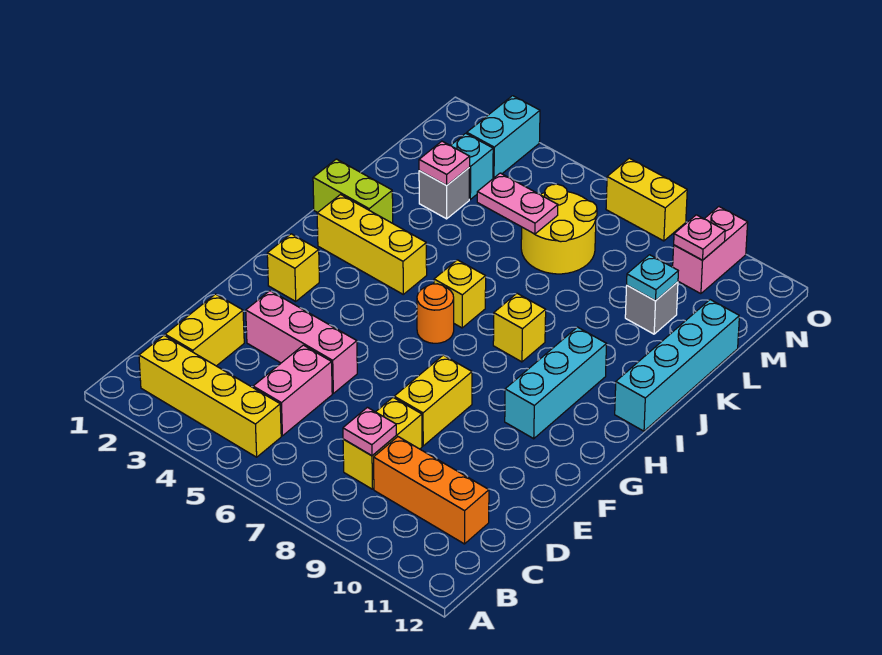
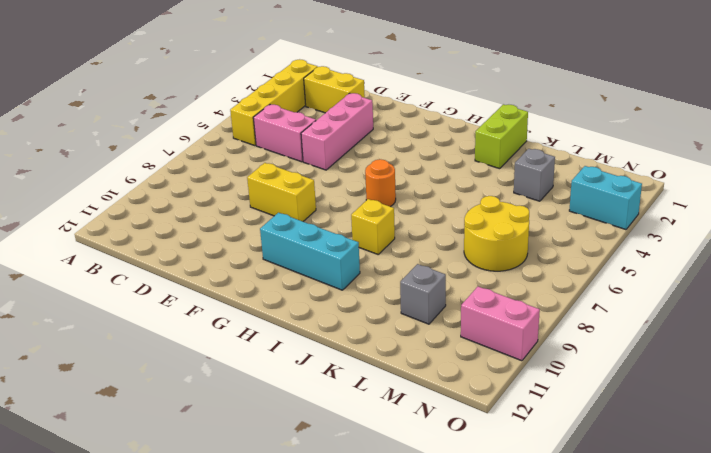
none -> yellow 1x2 brick [343,398,422,489]
none -> orange 1x3 brick [374,437,489,544]
none -> yellow 1x1 brick [267,234,319,302]

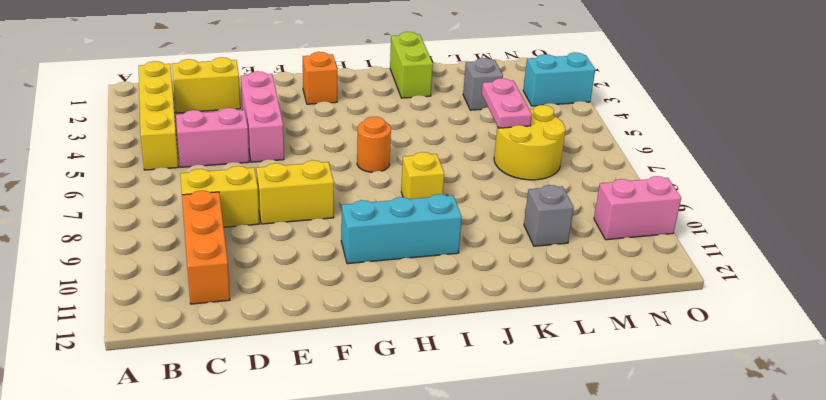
orange 1x1 brick [303,52,337,104] -> yellow 1x1 brick [267,234,319,302]
none -> yellow 1x3 brick [317,194,427,294]
none -> yellow 1x1 brick [434,260,486,328]
none -> cyan 1x4 brick [615,300,739,431]

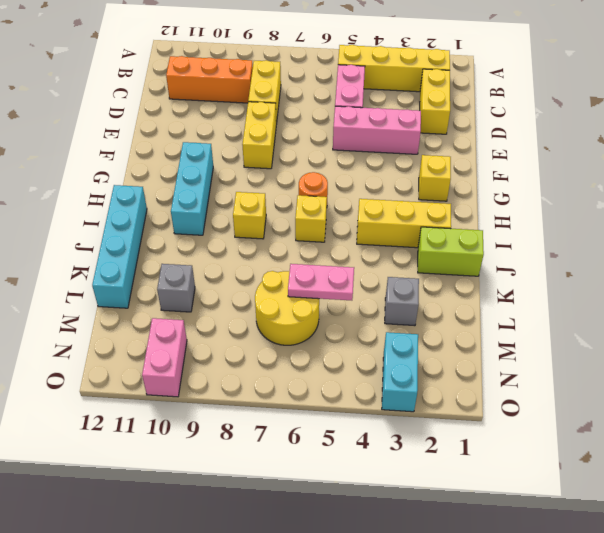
none -> cyan 1x1 brick [450,133,493,199]
none -> yellow 1x2 brick [606,158,687,241]
none -> pink 1x1 plate [343,407,396,456]

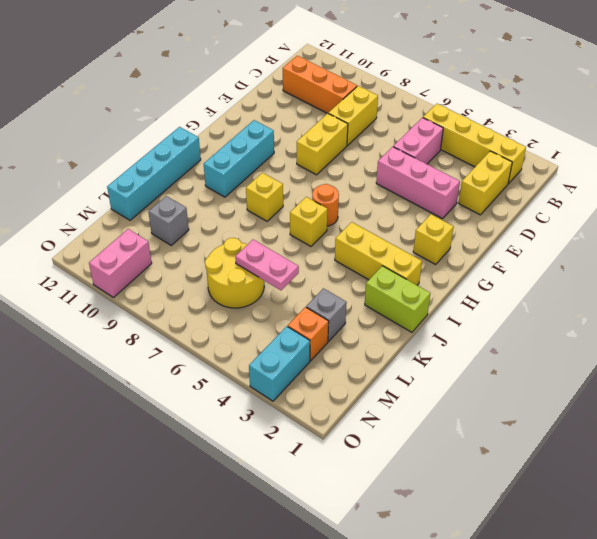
orange 1x1 brick [288,307,329,361] -> cyan 1x1 brick [450,133,493,199]
none -> yellow 1x2 brick [606,158,687,241]
none -> pink 1x1 plate [343,407,396,456]
none -> pink 1x1 plate [419,141,470,185]

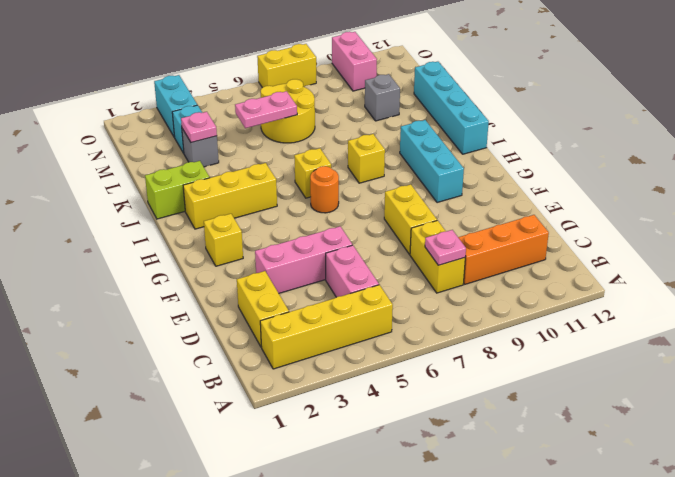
none -> cyan 1x1 plate [627,255,678,301]
none -> pink 1x1 plate [674,215,725,260]

